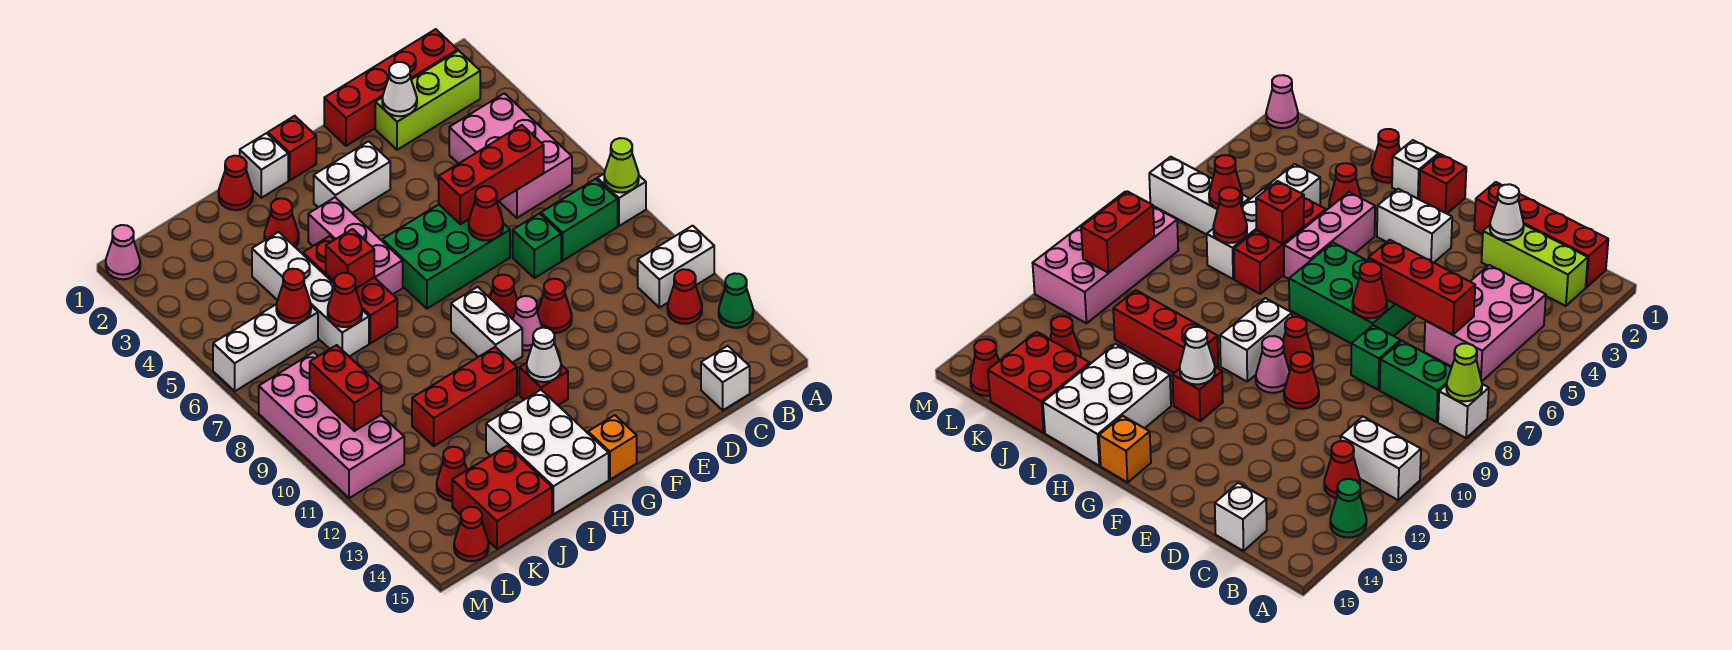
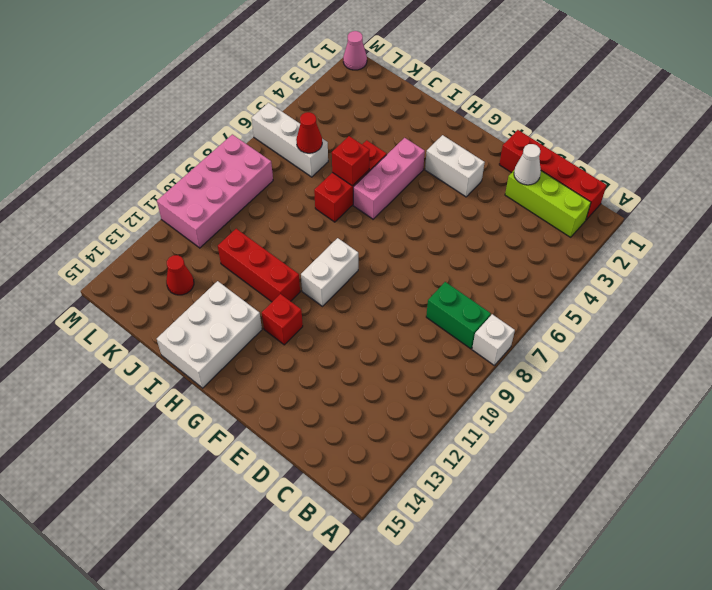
none -> white 1x2 brick [638,226,714,308]
none -> green 1x1 cone [719,273,753,328]
none -> pink 2x3 brick [449,93,572,218]
none -> red 1x1 cone [668,269,702,324]

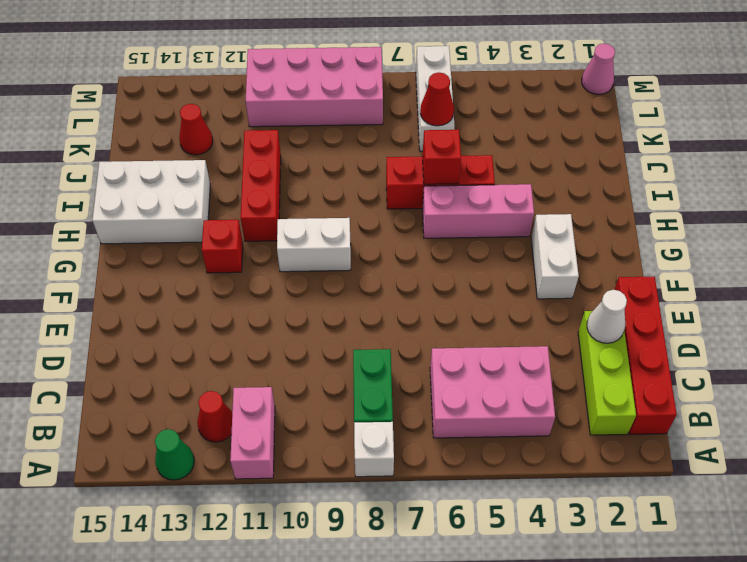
pink 1x2 brick [230,387,275,479] -> white 1x2 brick [638,226,714,308]
none -> white 1x1 brick [701,346,750,410]
none -> green 1x1 brick [513,214,561,278]
none -> green 2x3 brick [382,205,510,309]
none -> red 1x1 cone [538,279,572,333]

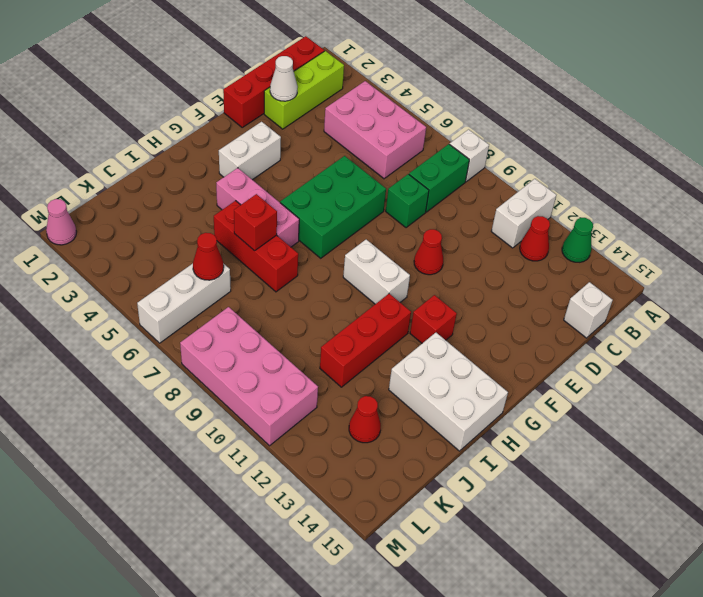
none -> red 1x1 cone [490,275,517,319]
none -> pink 1x1 cone [513,296,542,350]
none -> red 1x1 brick [268,116,316,180]
none -> orange 1x1 brick [588,415,637,480]

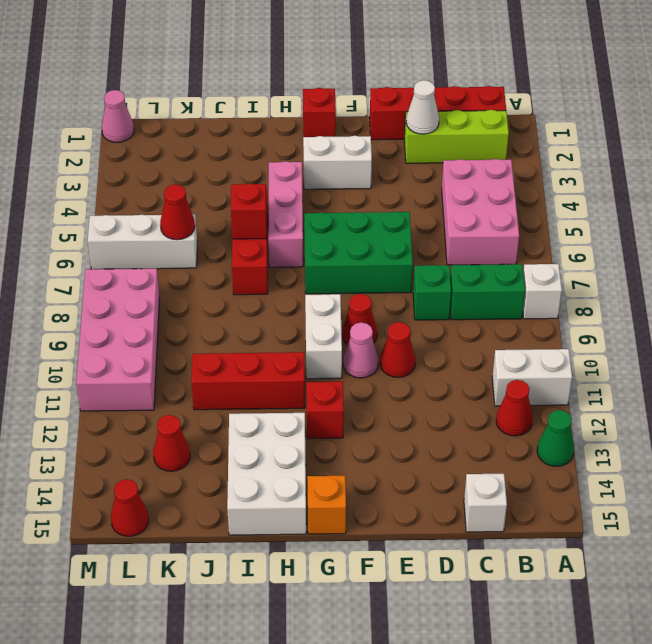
none -> white 1x1 brick [240,133,288,198]
none -> red 1x1 cone [219,156,253,210]
none -> red 1x1 cone [264,198,299,247]
none -> white 1x4 brick [252,232,369,356]

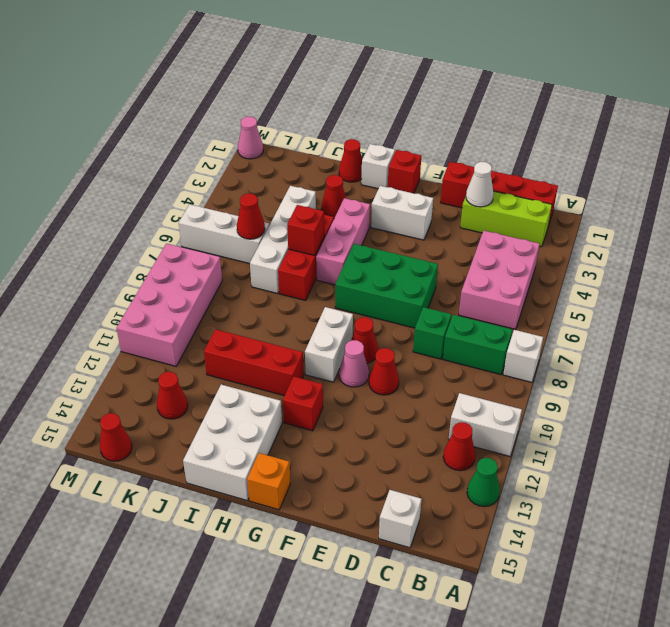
none -> red 2x2 brick [452,446,552,549]
none -> lime 1x1 cone [604,138,639,193]
none -> red 1x3 brick [439,125,544,224]
none -> red 1x1 cone [469,186,503,240]

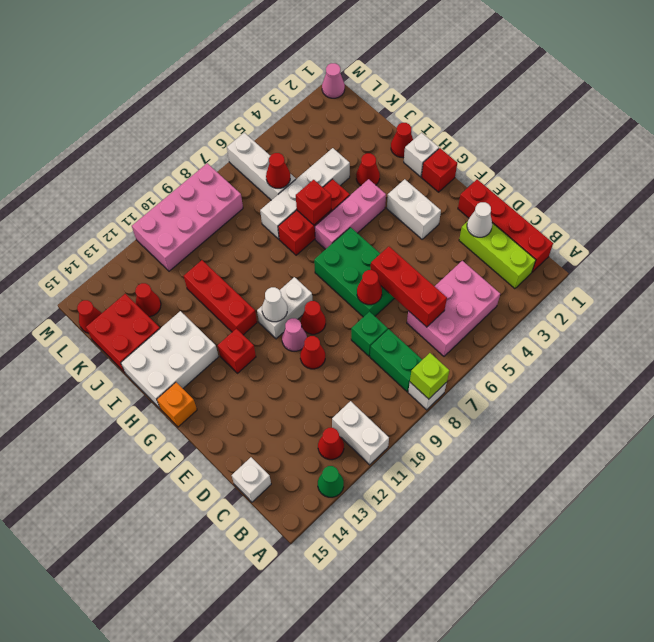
lime 1x1 brick [410,353,449,399] -> lime 1x1 cone [604,138,639,193]
white 1x1 cone [262,287,287,322] -> white 1x1 cone moved to [527,328,561,382]
none -> red 1x1 cone [328,273,362,327]
none -> red 1x2 brick [310,345,381,431]

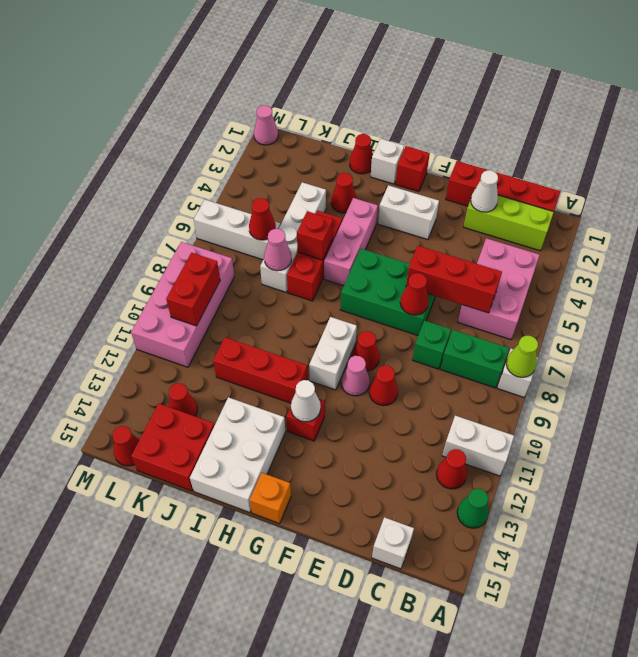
pink 1x1 cone [264,229,292,271] -> red 1x1 cone [328,273,362,327]

